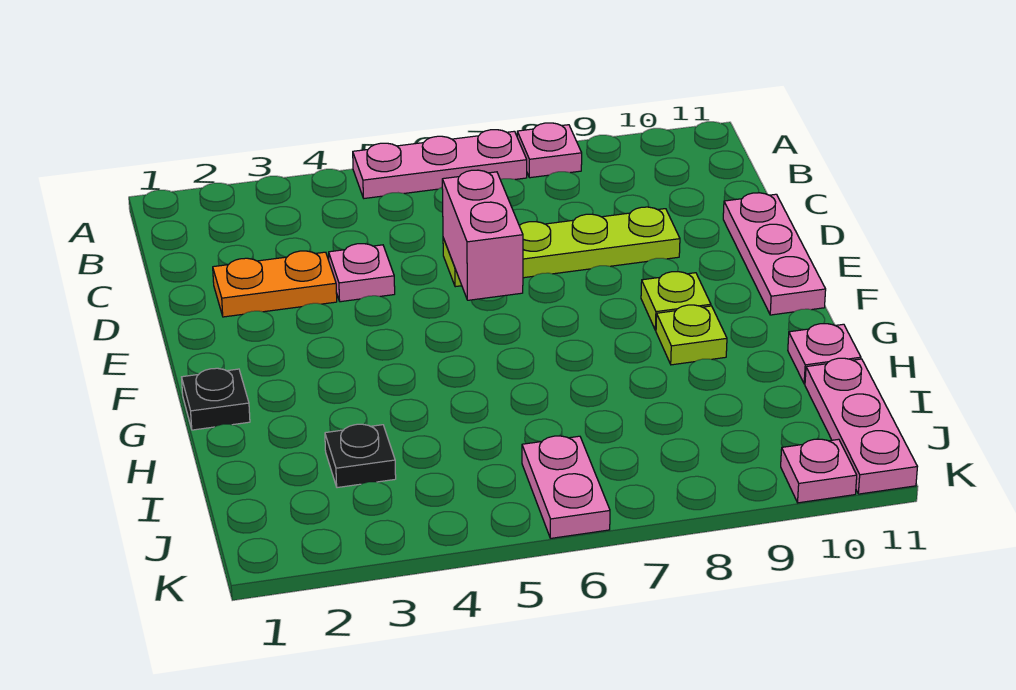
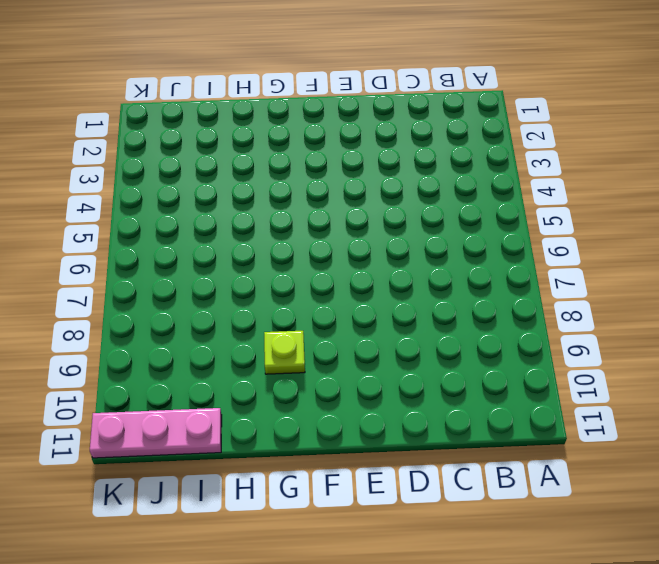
none -> pink 1x3 plate [353,130,527,198]
none -> pink 1x1 plate [517,123,582,178]
none -> orange 1x2 plate [213,251,337,317]

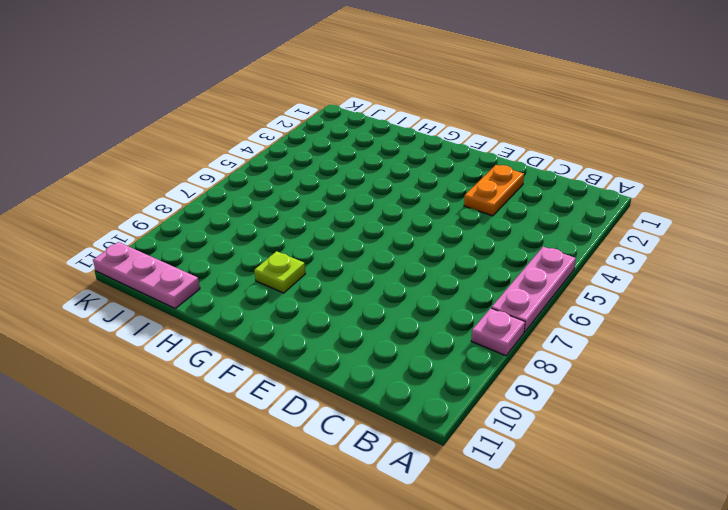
none -> pink 1x1 plate [329,244,395,302]
none -> lime 1x4 plate [443,207,680,287]
none -> pink 1x3 plate [723,193,826,315]

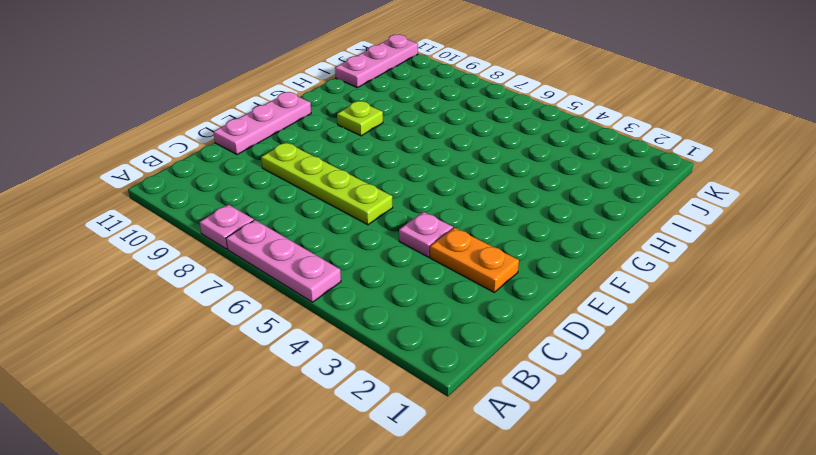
none -> lime 1x1 plate [641,272,711,330]
none -> black 1x1 plate [182,368,250,430]
none -> pink 1x1 plate [788,324,861,384]

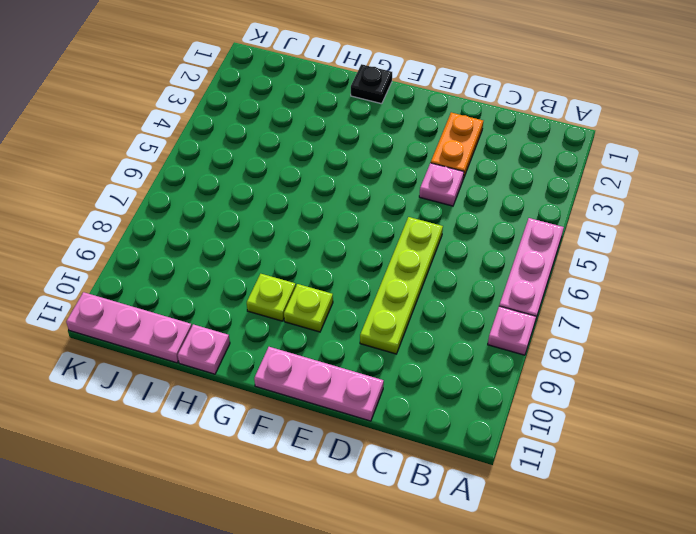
none -> black 1x1 plate [325,424,396,488]
none -> pink 1x2 plate [522,436,610,538]
none -> pink 1x1 plate [781,439,857,503]

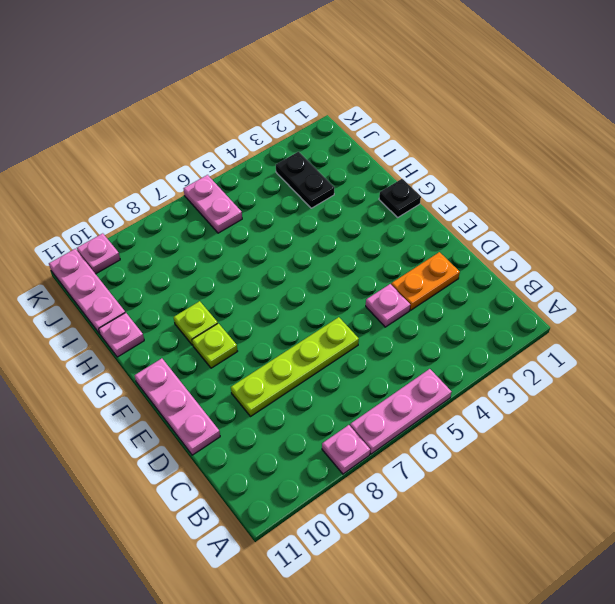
black 1x2 plate [276,152,334,208] -> black 1x1 plate [325,424,396,488]
none -> pink 1x2 brick [442,170,523,300]

